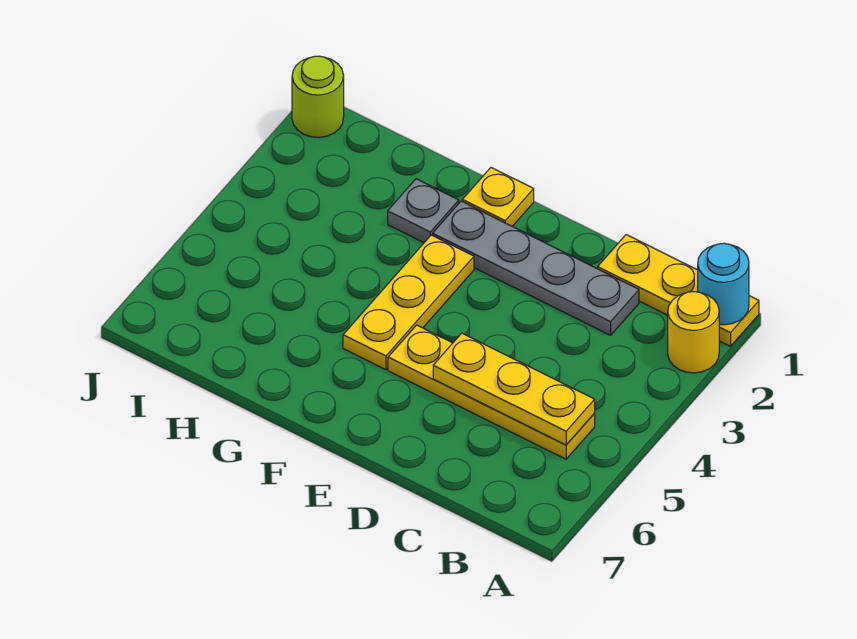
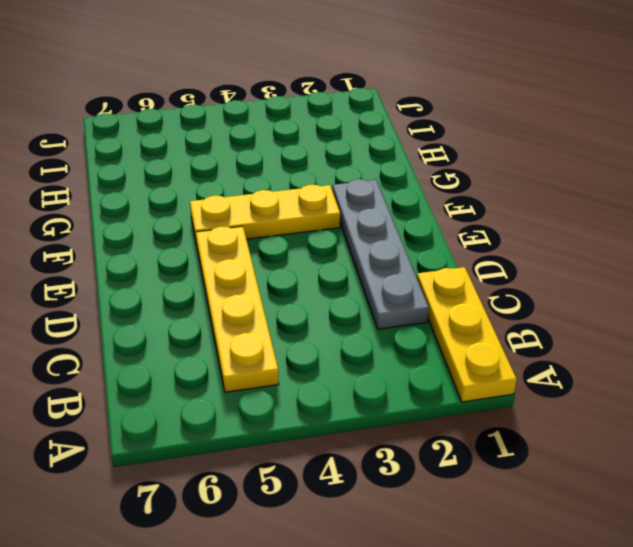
none -> yellow 1x1 round brick [668,292,719,373]
none -> yellow 1x1 plate [462,168,534,226]

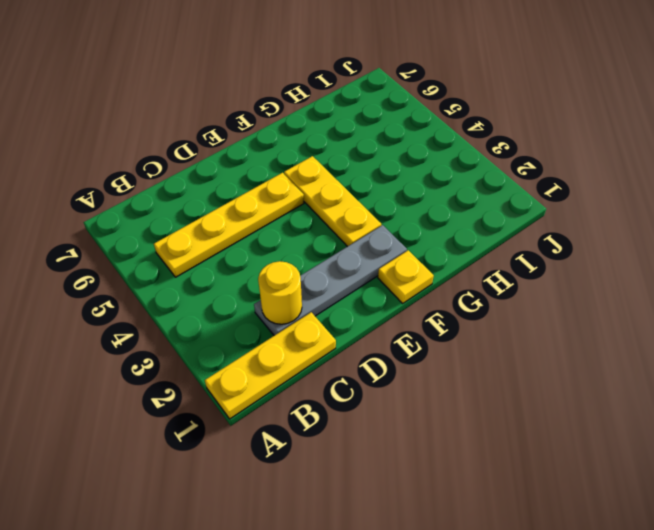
yellow 1x1 round brick [258,261,302,324] -> yellow 1x1 round brick moved to [668,292,719,373]
none -> grey 1x1 plate [388,179,459,243]
none -> lime 1x1 round brick [292,56,344,138]

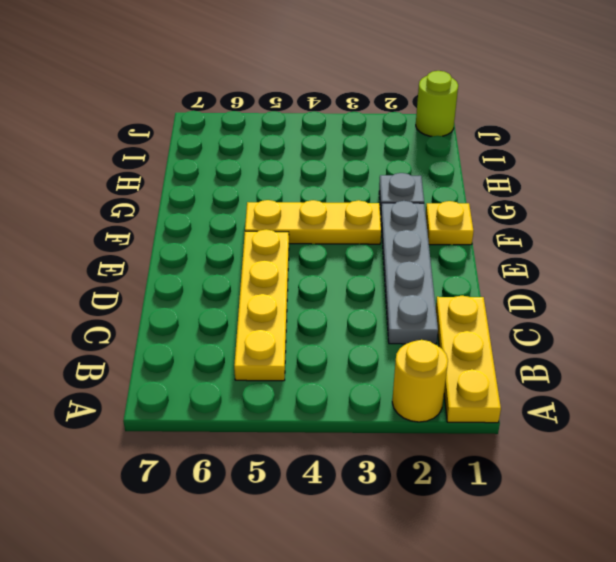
none -> cyan 1x1 round brick [698,243,749,325]
none -> yellow 1x3 plate [433,333,595,445]

